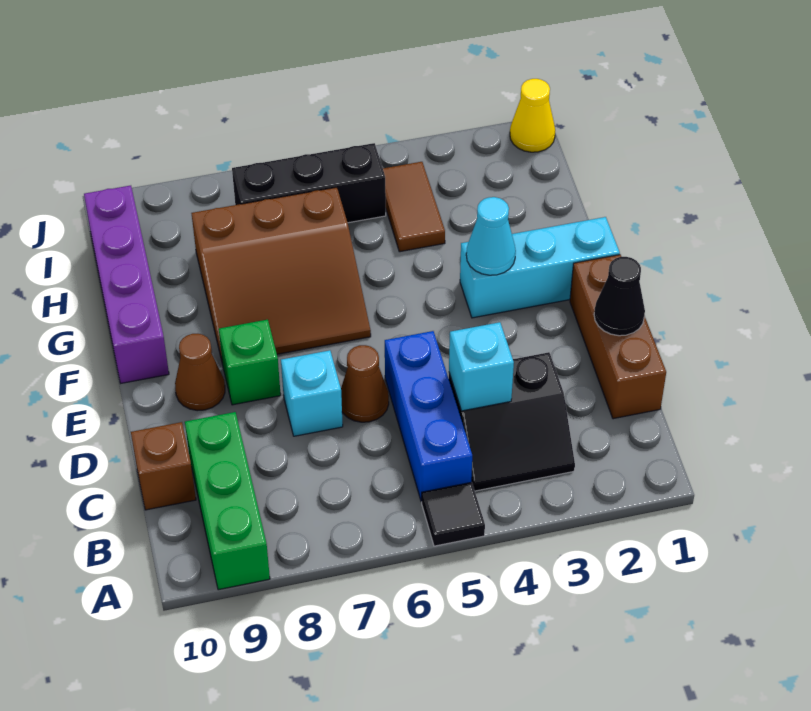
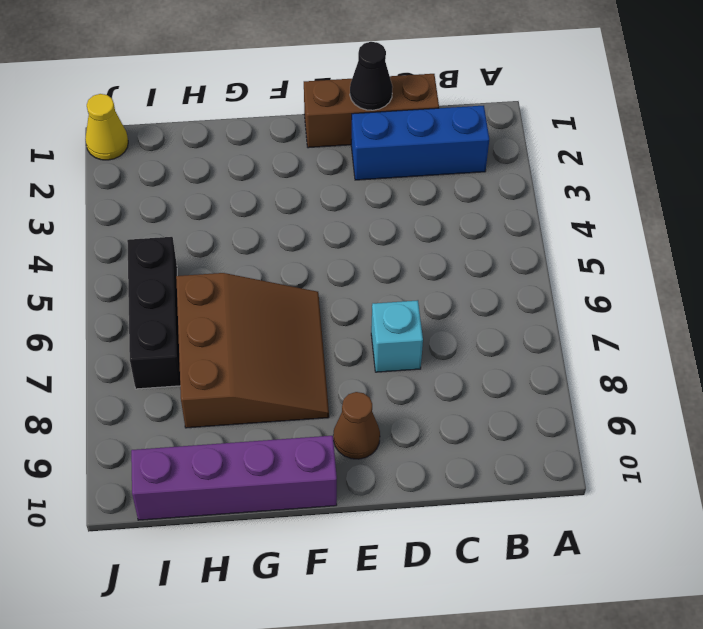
blue 1x3 brick [351,106,489,180] -> blue 1x3 brick moved to [385,331,472,502]
none -> black 1x1 tile [422,482,485,546]
none -> green 1x3 brick [185,412,270,590]
none -> black 2x2 slope [449,352,575,491]

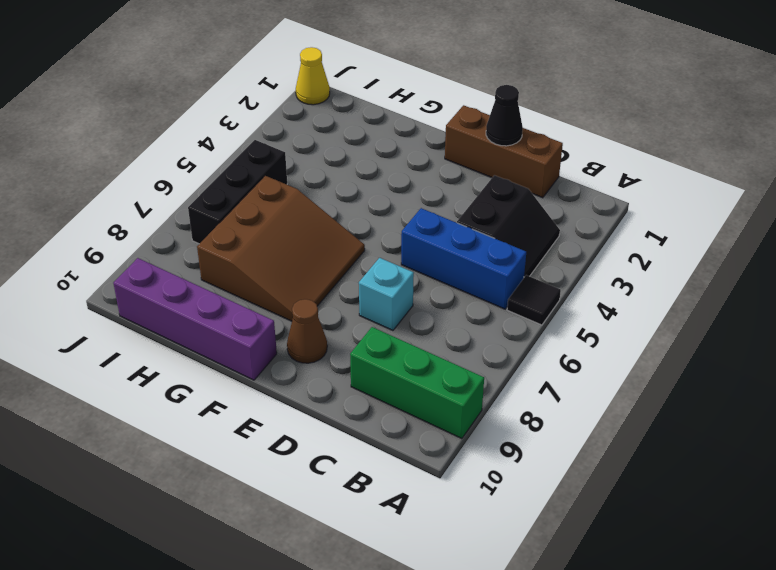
none -> brown 1x1 brick [131,422,196,510]
none -> brown 1x1 cone [341,345,389,422]
none -> green 1x1 brick [219,320,281,405]

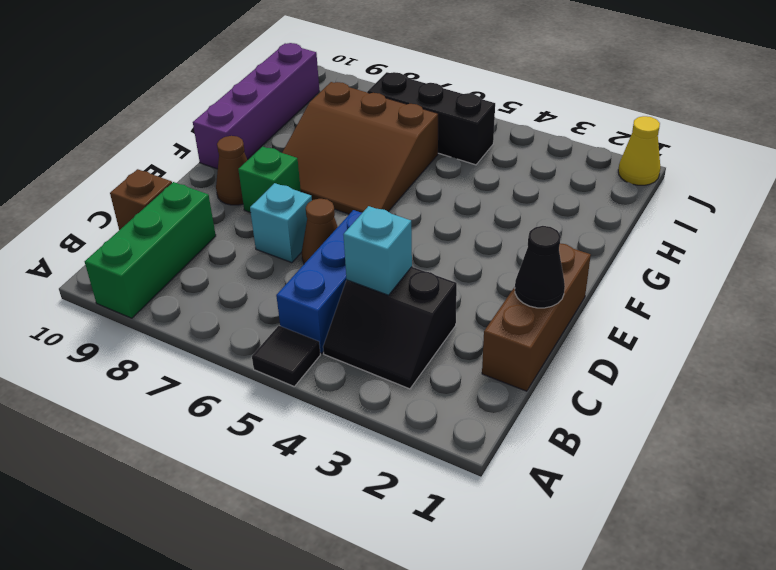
none -> cyan 1x3 brick [460,217,620,318]
none -> brown 1x2 tile [383,162,445,252]
none -> cyan 1x1 cone [466,197,516,275]

